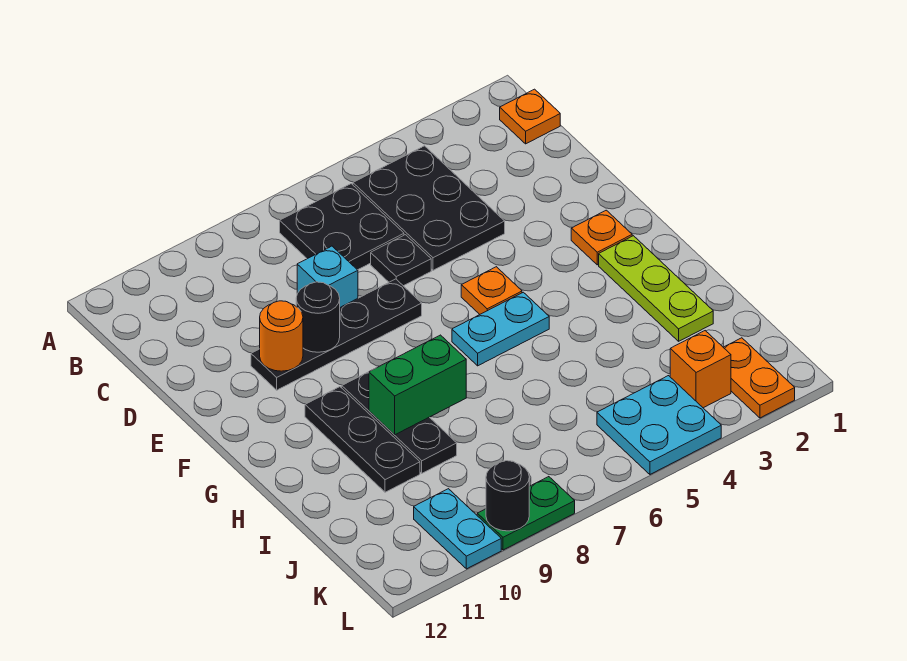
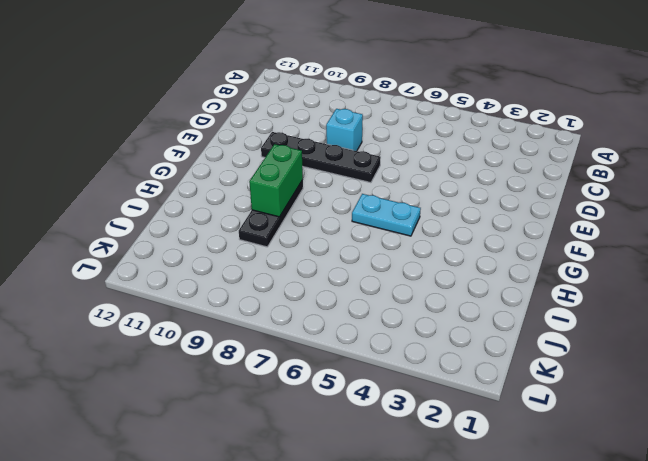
green 1x2 brick [249,144,303,217] -> green 1x2 brick turned to [369,335,466,435]
none -> orange 1x1 plate [500,89,560,144]
none -> black 2x3 plate [353,146,505,270]
none -> black 2x2 plate [280,184,404,270]

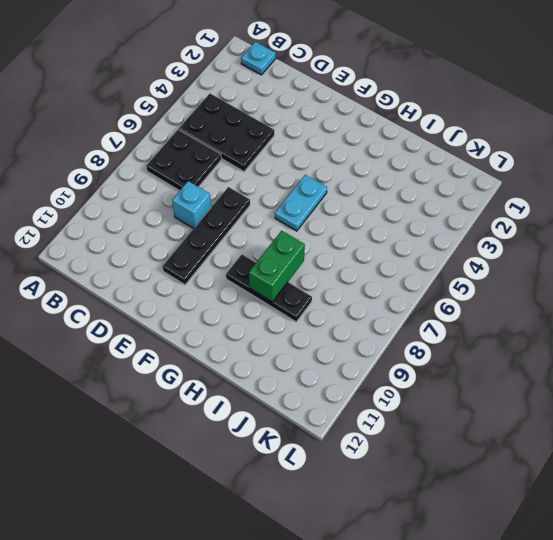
cyan 1x1 plate [241,42,276,75] -> orange 1x1 plate [500,89,560,144]
none -> black 1x1 plate [371,235,431,286]
none -> orange 1x1 plate [571,210,632,265]
none -> orange 1x1 plate [461,267,522,314]

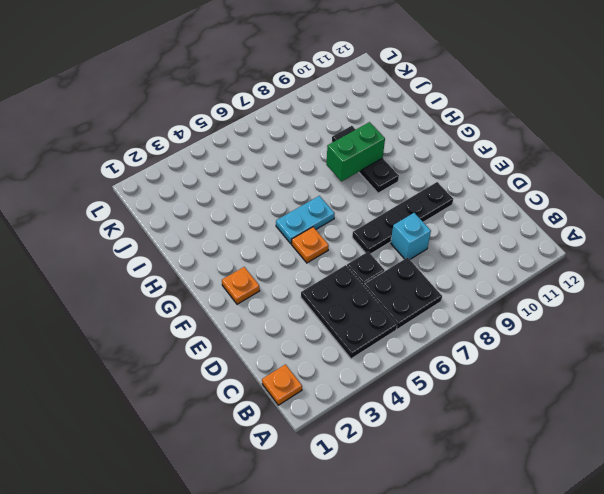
none -> lime 1x3 plate [599,236,713,341]
none -> black 1x3 plate [305,387,420,492]
none -> orange 1x2 plate [723,338,795,418]

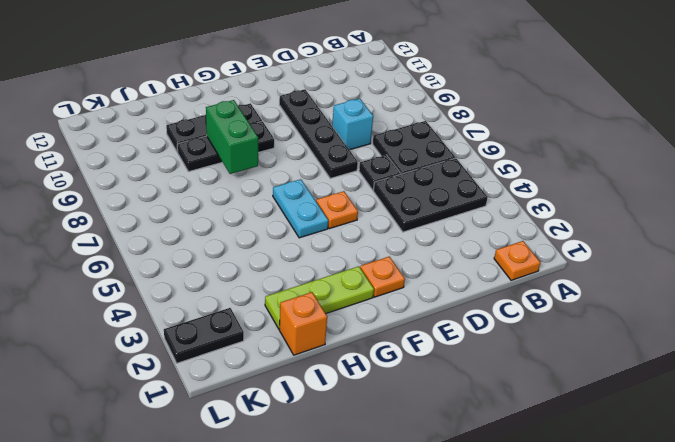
orange 1x1 brick [279,292,327,355] -> orange 1x1 brick moved to [670,331,731,408]
black 1x2 plate [164,308,244,363] -> orange 1x2 plate [723,338,795,418]
none -> cyan 2x2 plate [597,376,721,474]
none -> cyan 1x2 plate [414,489,501,569]
none -> green 1x2 plate [477,477,575,550]

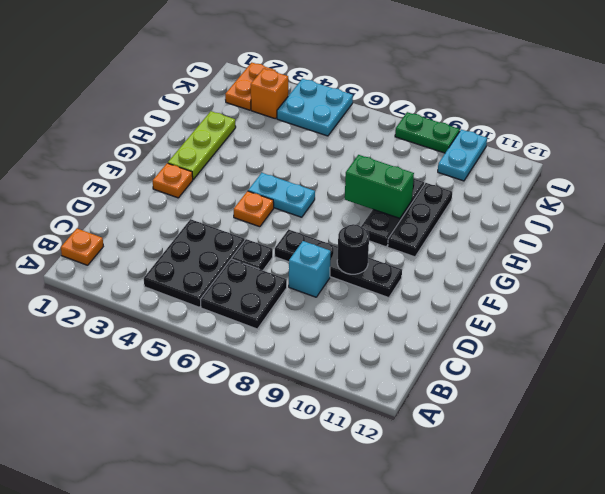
none -> orange 1x1 round brick [260,301,303,371]
none -> black 1x1 round brick [486,461,529,531]

